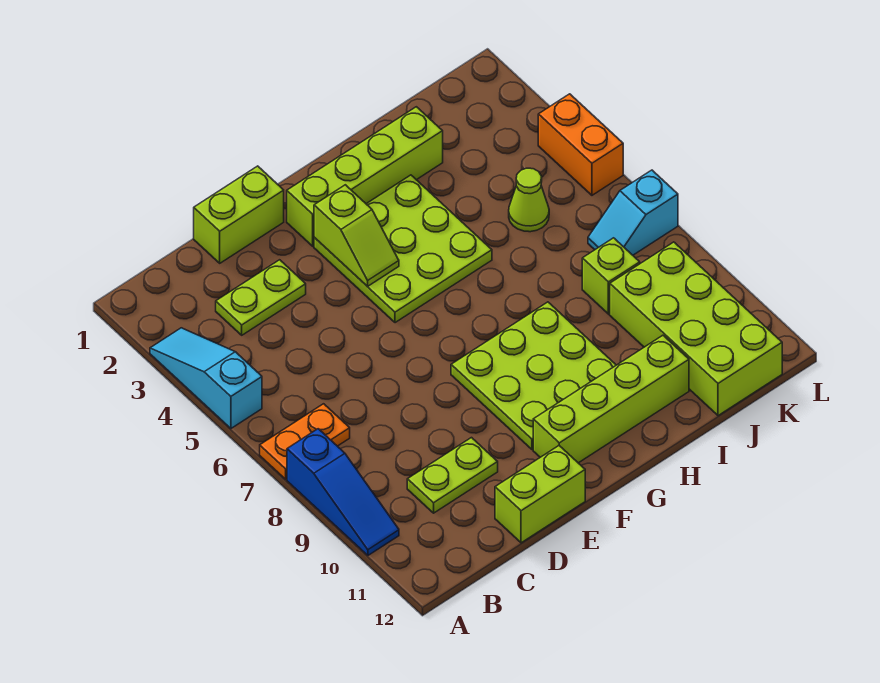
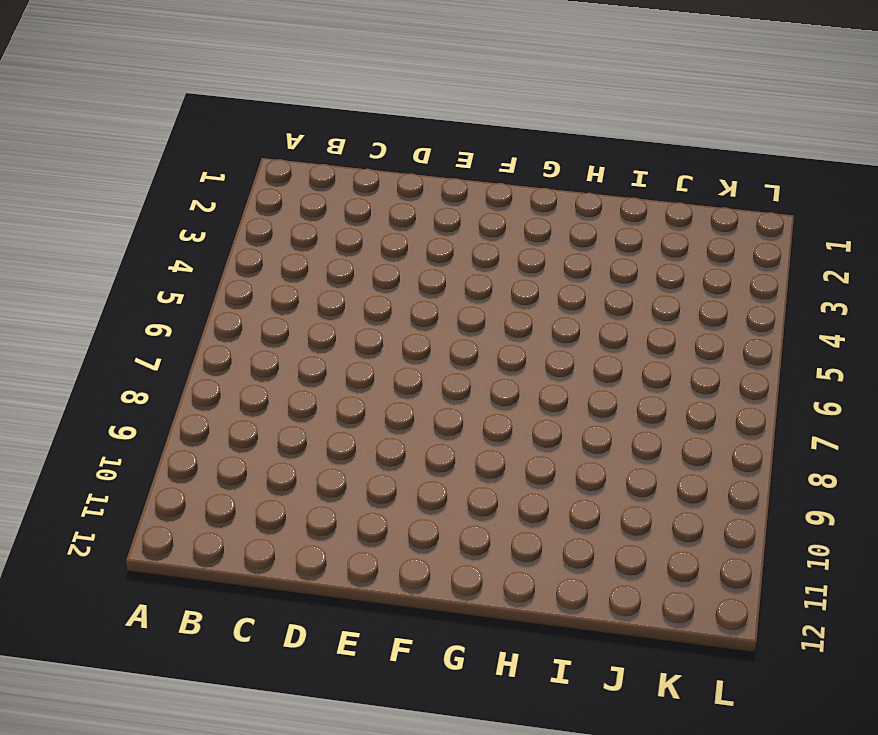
none -> cyan 1x3 slope [150,328,262,429]
none -> orange 1x2 plate [260,404,350,479]
none -> blue 1x3 slope [287,429,399,555]

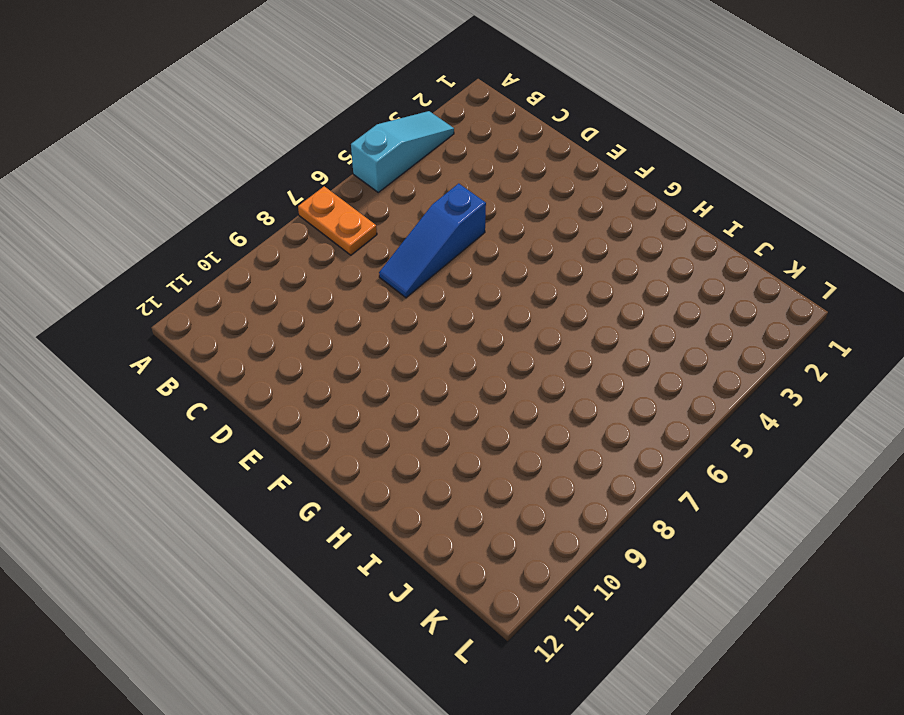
blue 1x3 slope [379,183,486,298] -> blue 1x3 slope moved to [287,429,399,555]
none -> lime 1x2 plate [216,260,306,335]
none -> lime 1x2 plate [407,438,498,513]
none -> lime 1x2 brick [194,166,284,263]

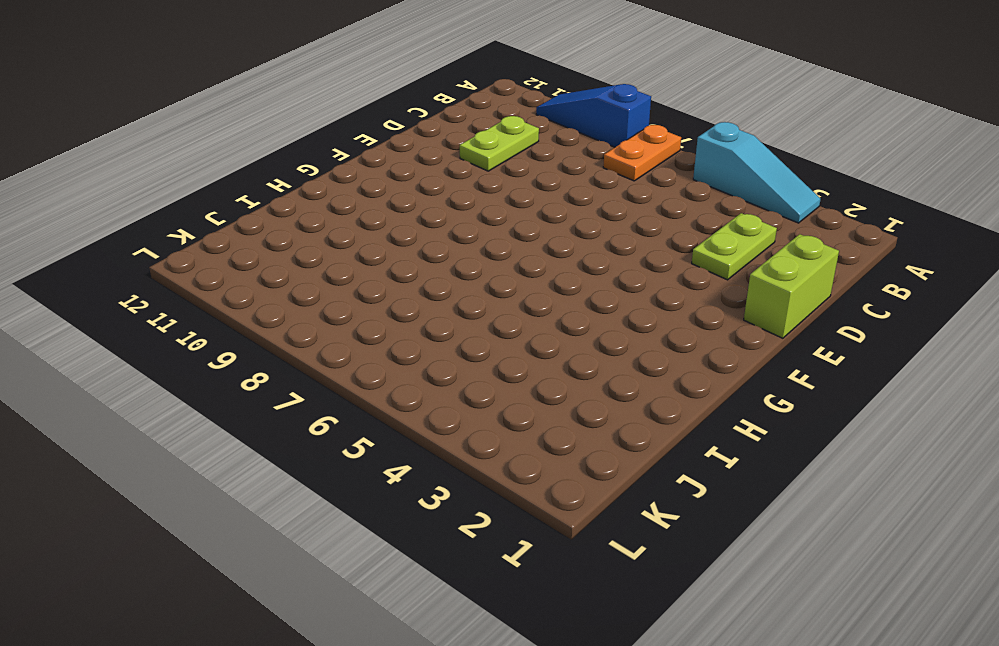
none -> lime 1x2 brick [495,446,585,543]
none -> lime 1x4 brick [287,107,443,246]
none -> lime 3x3 plate [314,175,492,323]

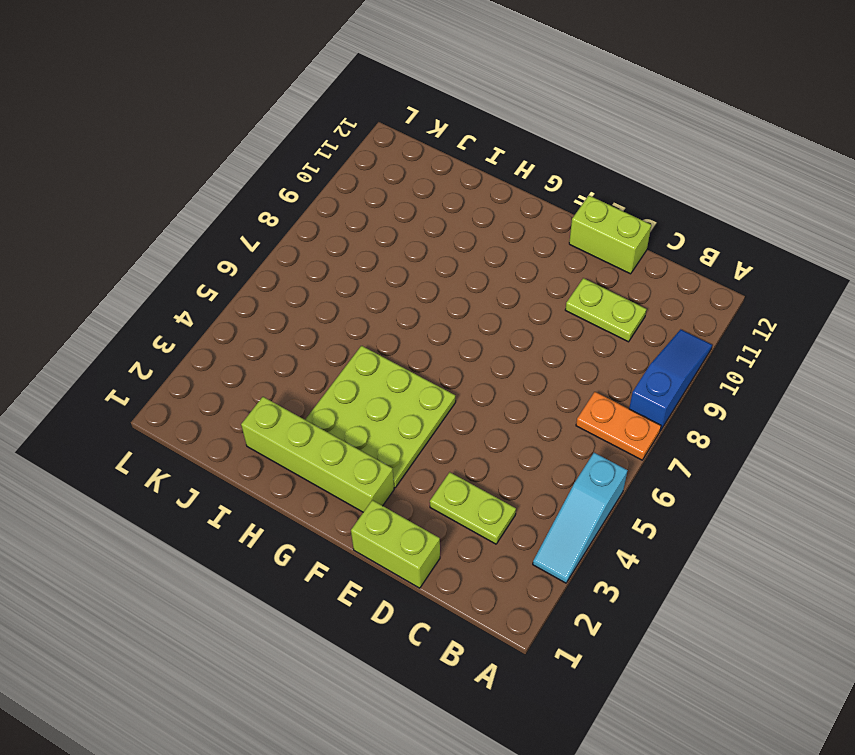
none -> lime 3x3 plate [451,302,616,450]
none -> lime 1x4 brick [533,335,689,463]
none -> lime 1x1 cone [509,168,549,232]

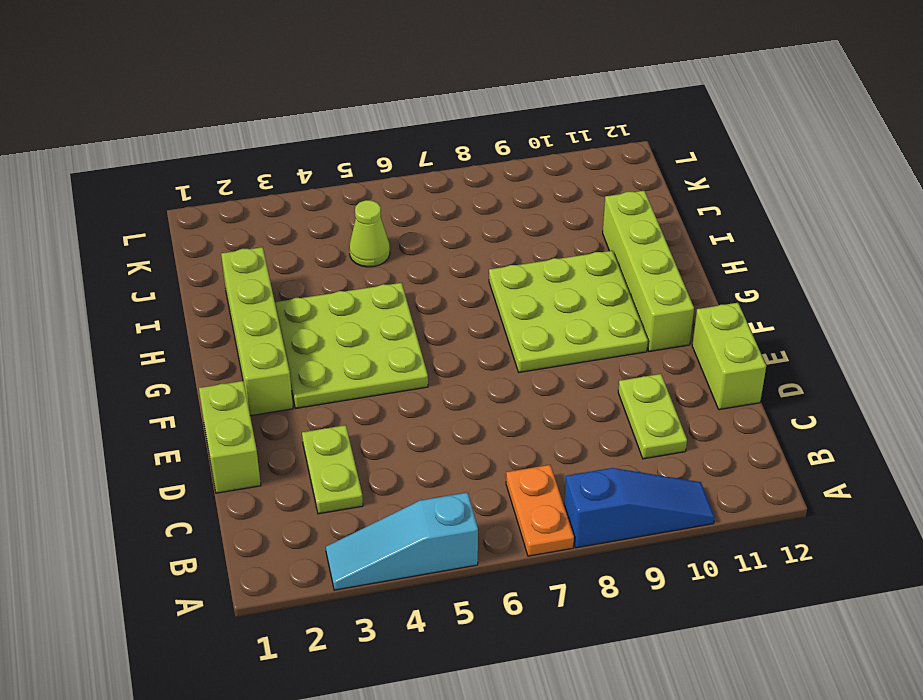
none -> lime 1x1 brick [582,238,640,314]
none -> lime 2x4 brick [610,242,782,416]
none -> cyan 1x2 slope [588,170,678,255]

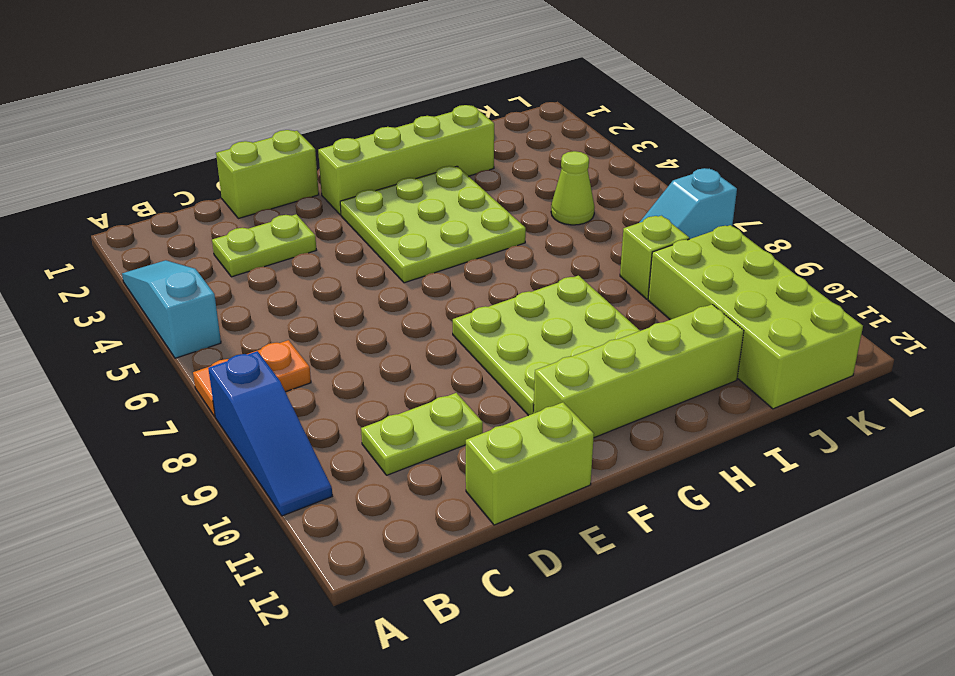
none -> orange 1x2 brick [538,94,623,195]
none -> lime 1x2 slope [314,185,399,286]

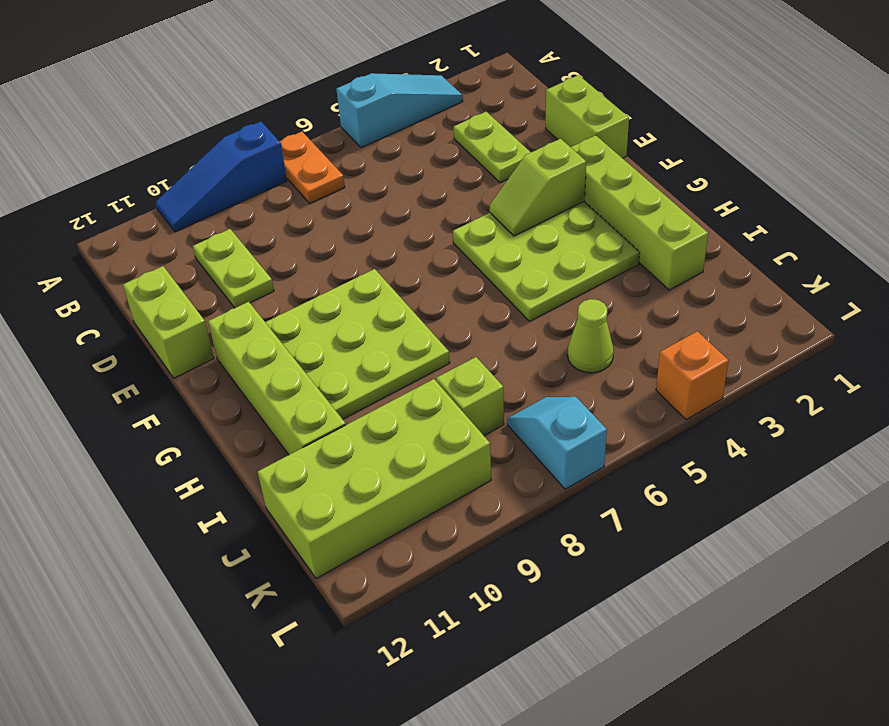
orange 1x1 brick [656,331,729,420] -> orange 1x2 brick [538,94,623,195]

